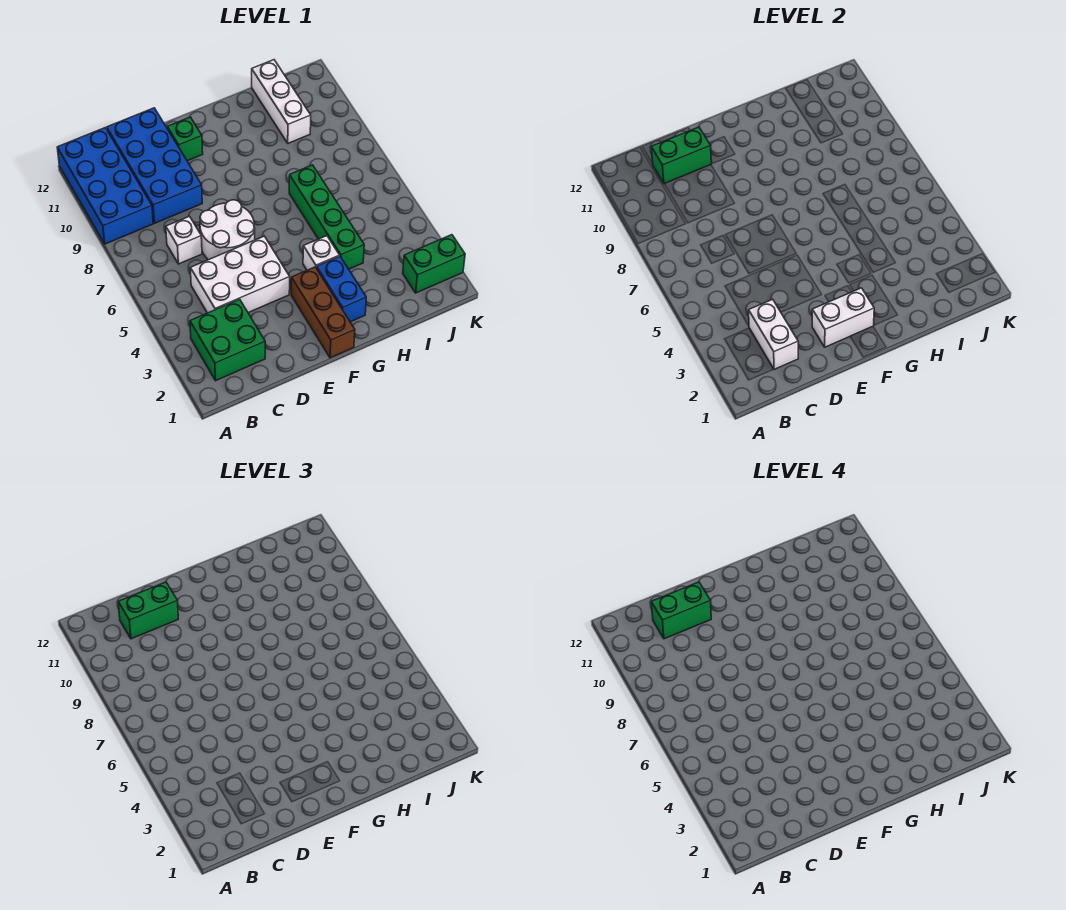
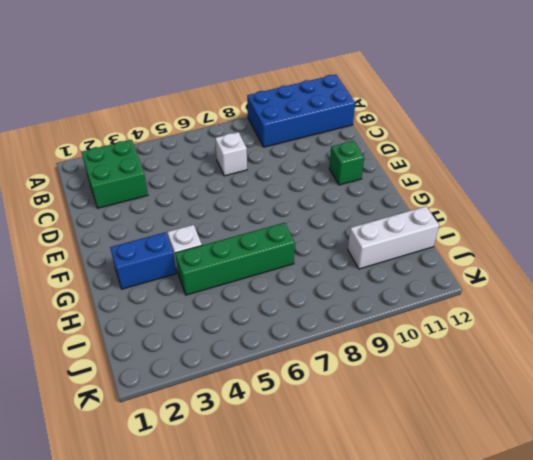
none -> white 2x3 brick [190,236,290,313]
none -> blue 2x4 brick [107,108,202,223]
none -> white 2x2 round brick [200,200,255,260]

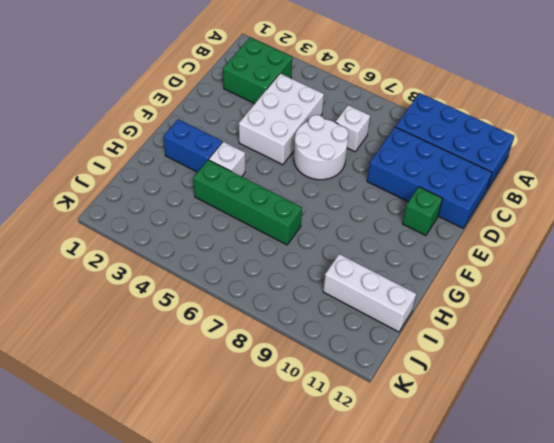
none -> brown 1x3 brick [291,267,355,358]
none -> green 1x2 brick [403,235,465,293]
none -> white 1x2 brick [749,299,798,369]

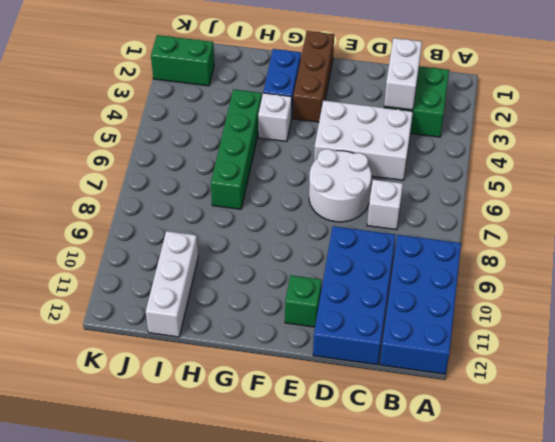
none -> green 1x2 brick [651,127,711,184]
none -> white 1x2 brick [812,288,874,347]
none -> green 1x2 brick [118,582,178,639]

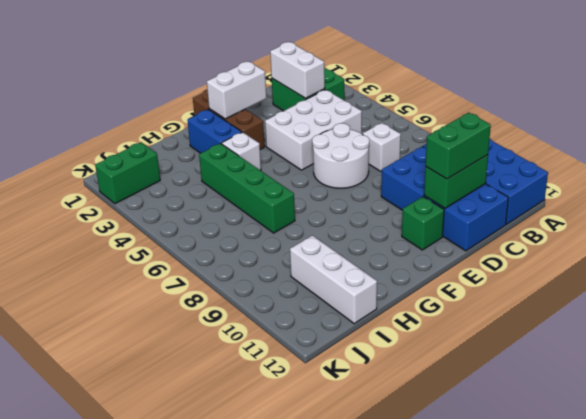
none -> green 1x2 brick [651,582,711,639]

